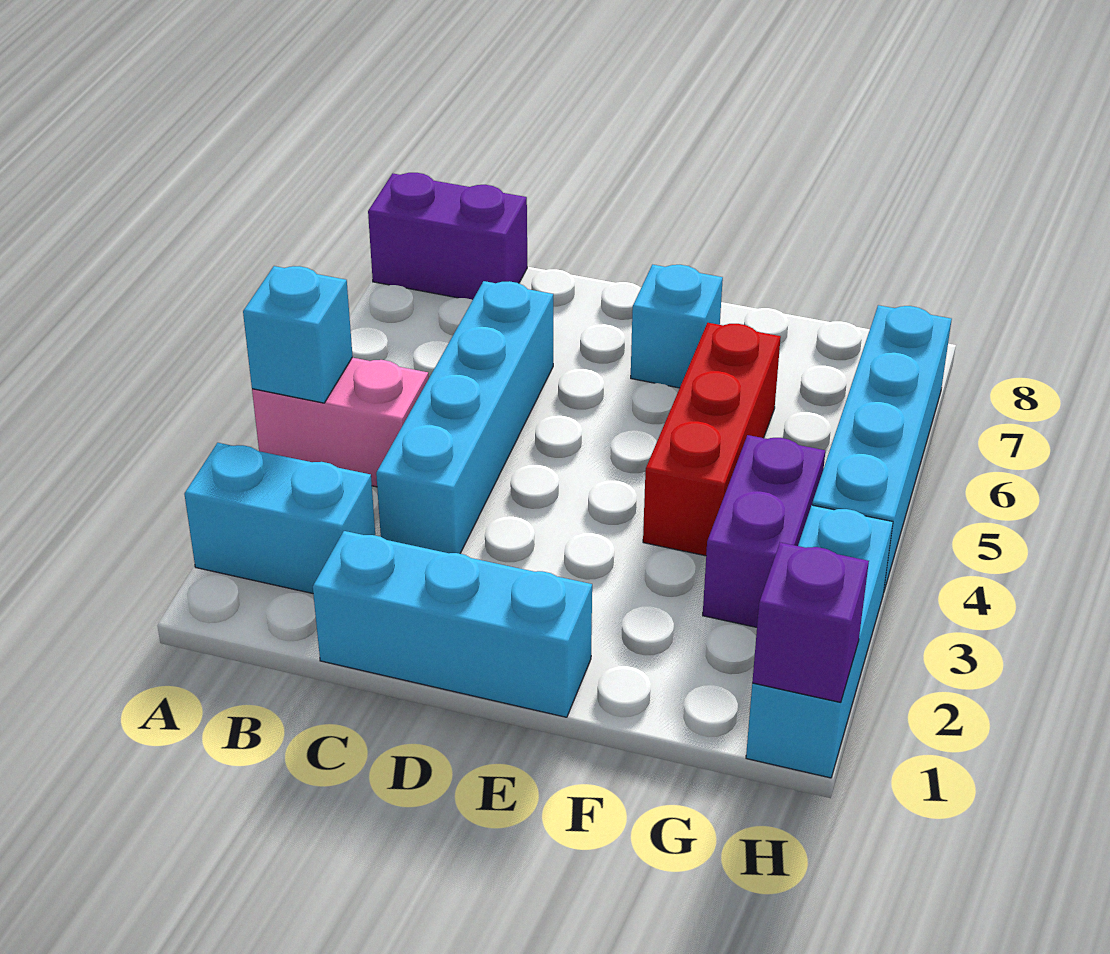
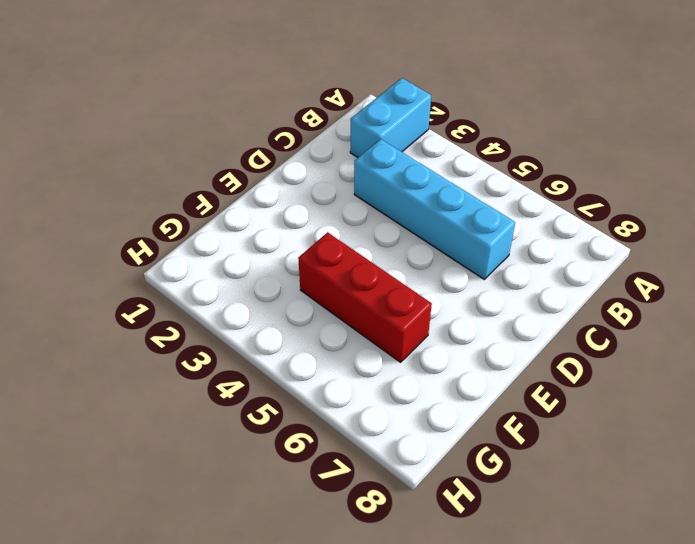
none -> pink 1x2 brick [252,358,429,487]
none -> purple 1x2 brick [368,173,527,300]
none -> cyan 1x3 brick [313,531,592,717]

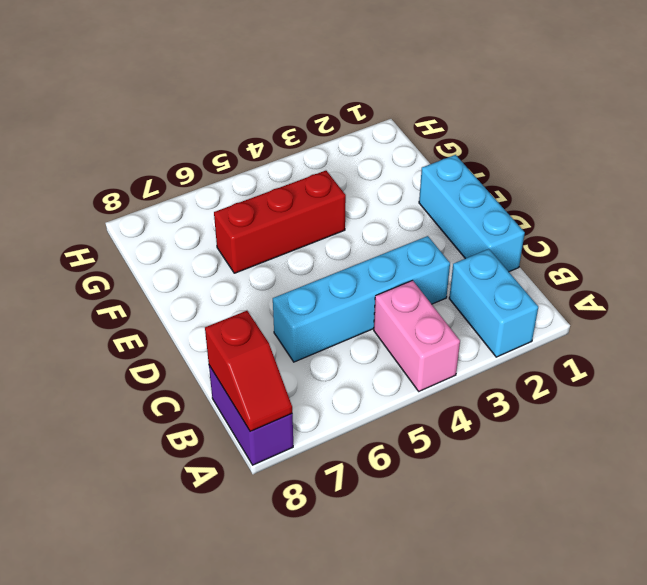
red 1x2 slope [205,311,292,432] -> none
none -> cyan 1x1 brick [631,265,723,388]
none -> purple 1x2 brick [703,435,825,627]
none -> cyan 1x3 brick [746,505,893,778]

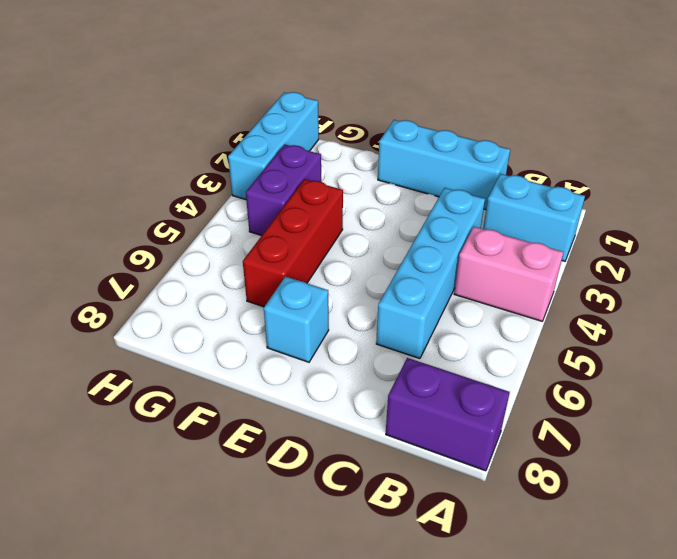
none -> cyan 1x4 brick [812,305,952,593]
none -> cyan 1x1 brick [243,266,353,403]
none -> purple 1x1 brick [752,542,869,702]

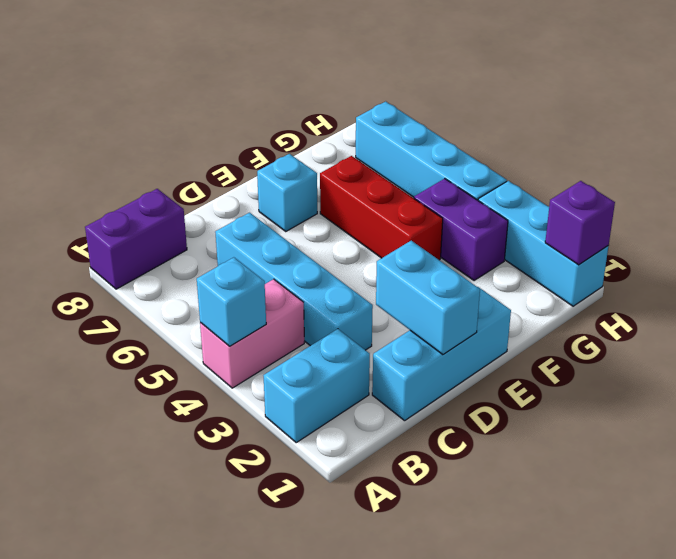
cyan 1x2 brick [376,241,480,355] -> none

